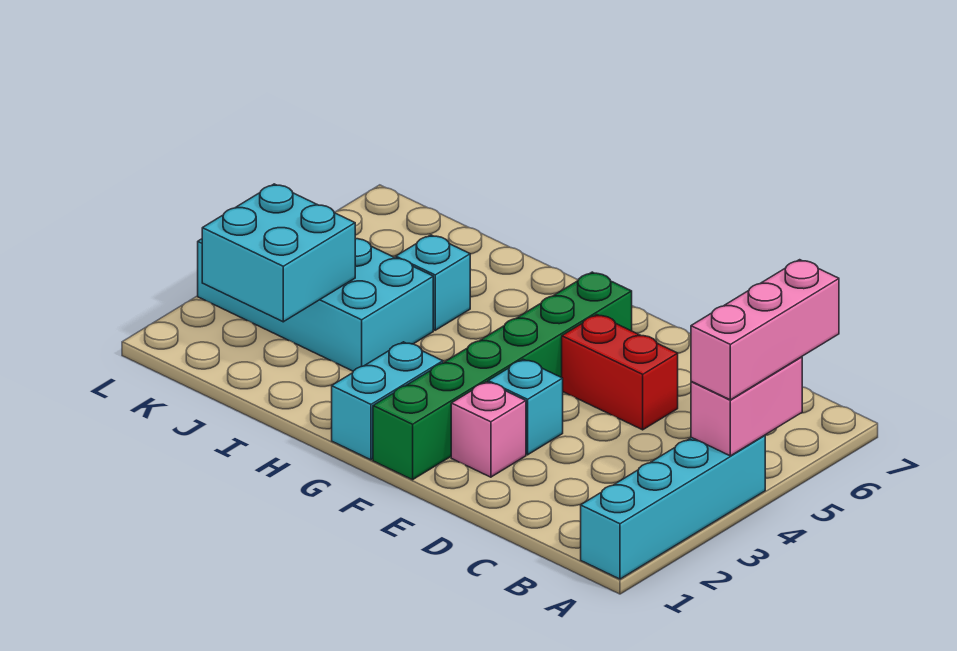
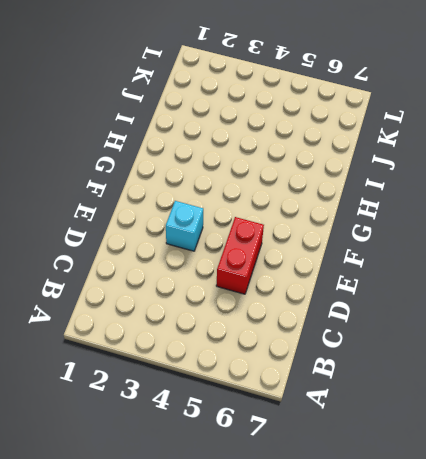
none -> cyan 1x4 brick [581,435,765,579]
none -> pink 1x1 brick [451,382,526,477]

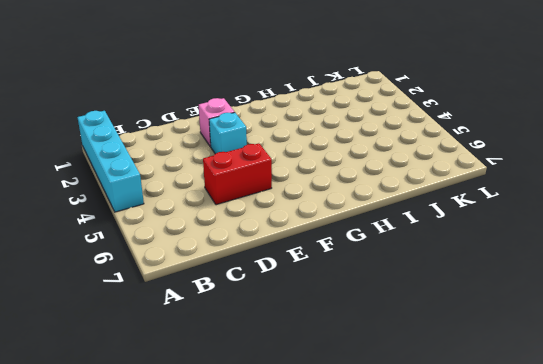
none -> green 1x6 brick [373,272,632,480]
none -> cyan 1x2 brick [332,342,443,460]

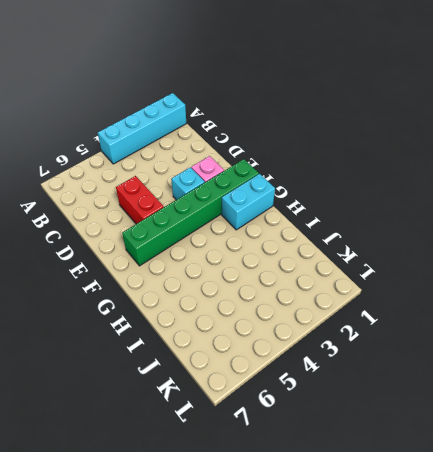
none -> cyan 2x4 brick [198,239,433,371]
none -> cyan 1x1 brick [396,235,470,330]

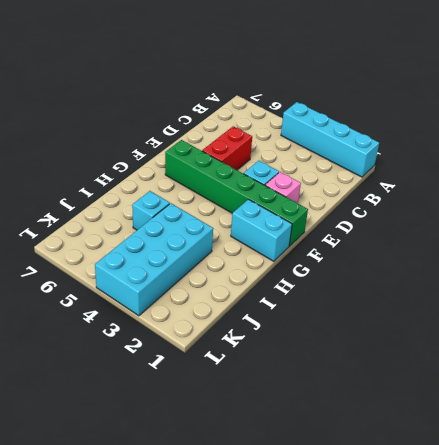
none -> pink 1x2 brick [691,357,802,456]
none -> cyan 2x2 brick [202,184,355,322]

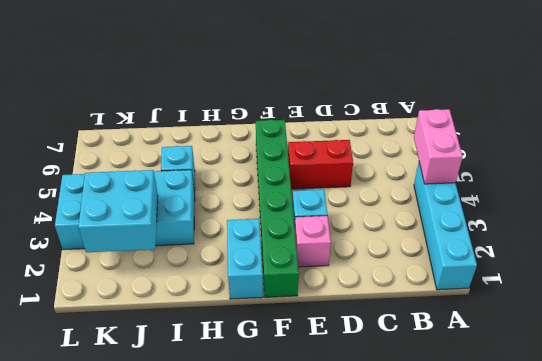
none -> pink 1x3 brick [691,260,839,400]

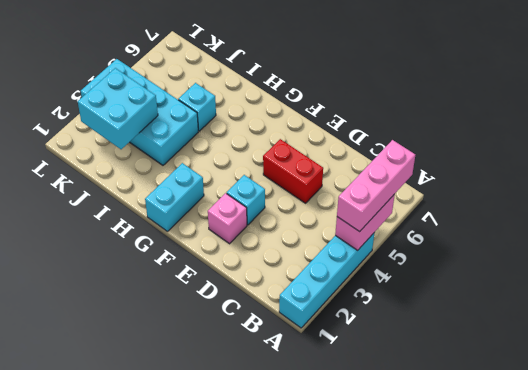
none -> green 1x6 brick [373,272,632,480]

